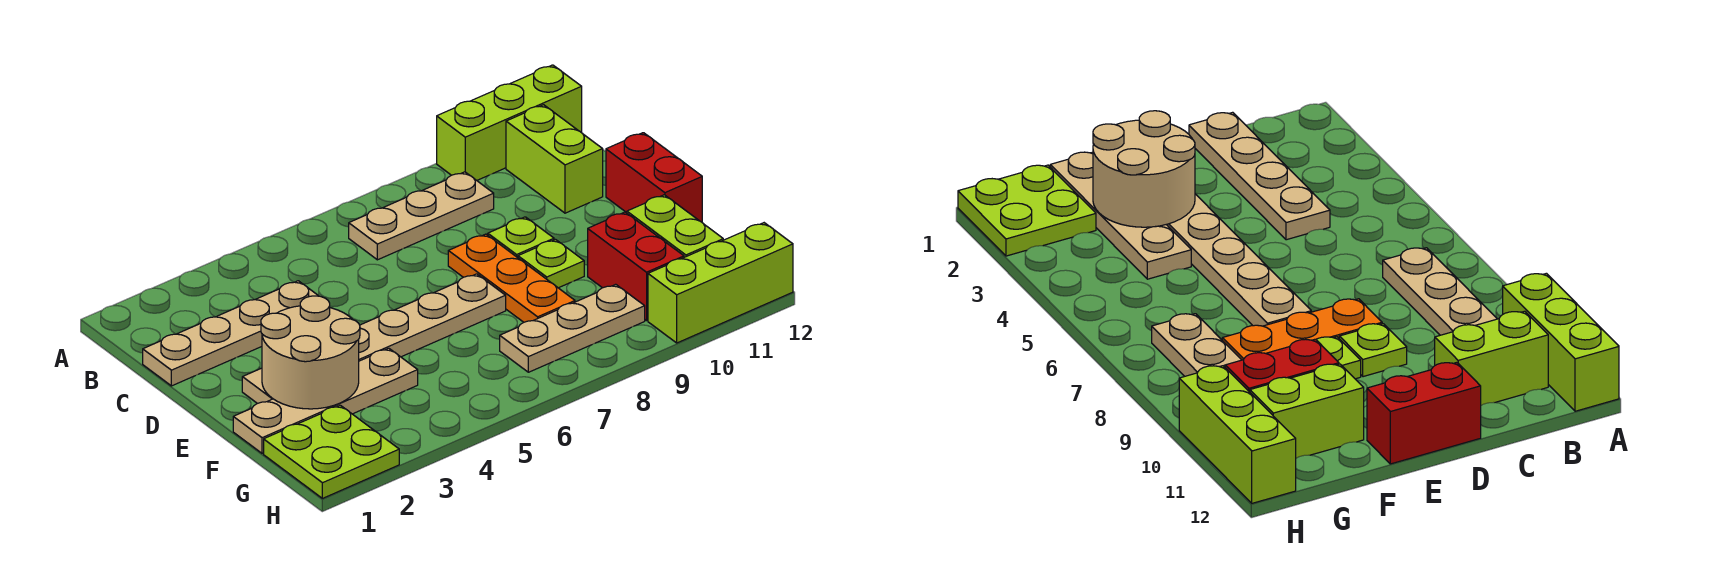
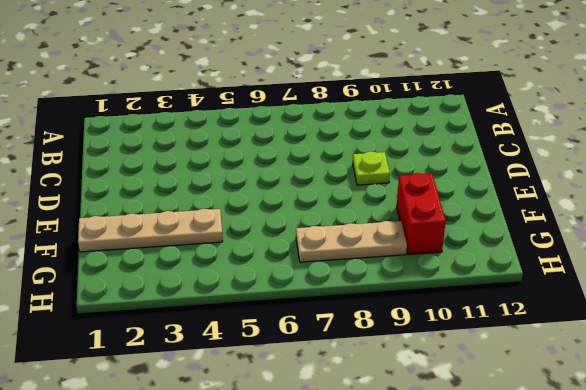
none -> lime 1x3 brick [437,65,582,180]
none -> tan 1x3 plate [349,172,494,260]
none -> lime 1x2 brick [506,105,603,213]

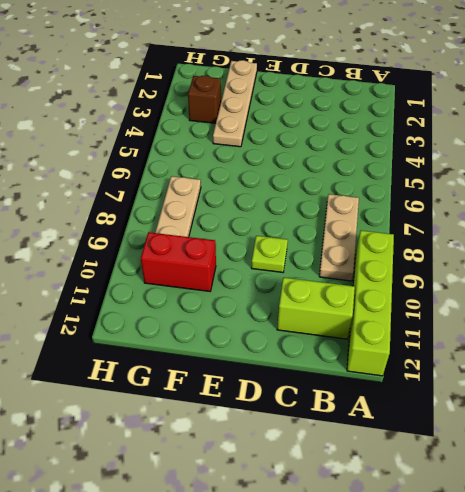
lime 1x4 brick [347,230,394,376] -> lime 1x3 brick [437,65,582,180]
brown 1x1 brick [188,76,221,123] -> none
none -> tan 1x4 plate [143,281,318,386]
none -> orange 1x3 plate [448,234,575,322]
none -> red 1x2 brick [606,133,702,222]

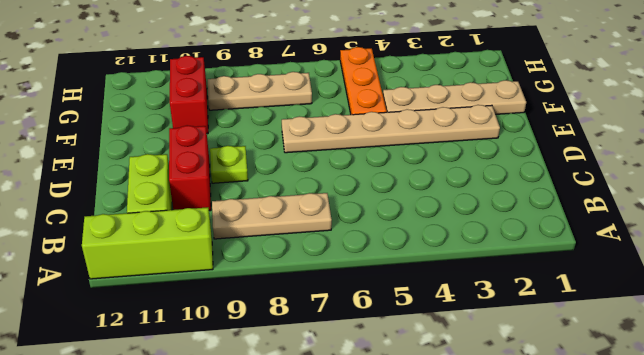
red 1x2 brick [169,125,211,211] -> red 1x2 brick moved to [606,133,702,222]
orange 1x3 plate [340,47,387,115] -> orange 1x3 plate moved to [448,234,575,322]
none -> tan 1x4 plate [143,281,318,386]
none -> lime 1x1 plate [518,239,584,288]
none -> lime 1x2 brick [627,195,723,257]

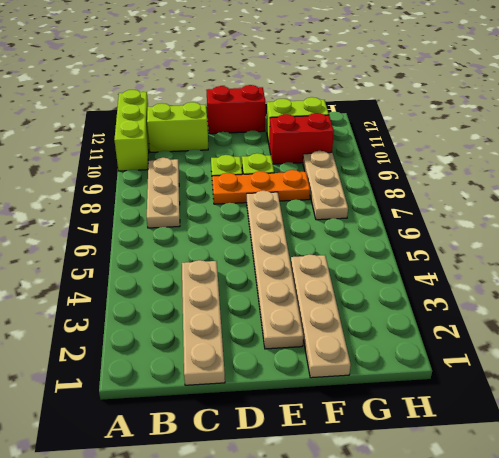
none -> lime 2x2 plate [264,405,399,498]
none -> lime 1x3 brick [648,223,793,343]
none -> tan 2x2 round brick [261,296,360,409]

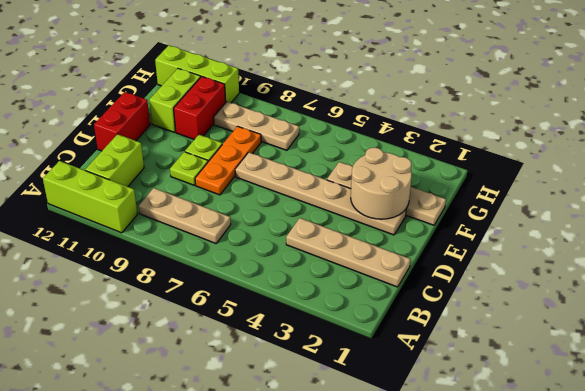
none -> lime 2x2 plate [264,405,399,498]

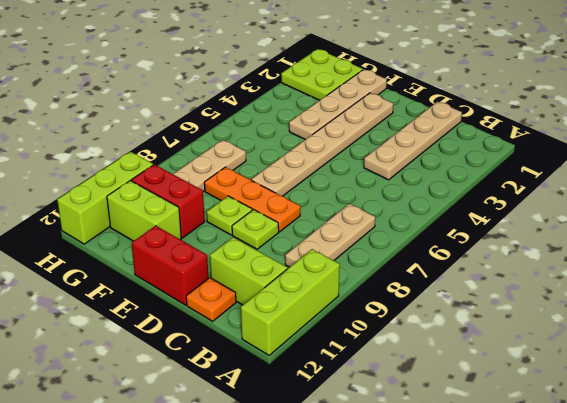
orange 1x1 plate [186,278,236,321] -> none
none -> tan 2x2 round brick [261,296,360,409]

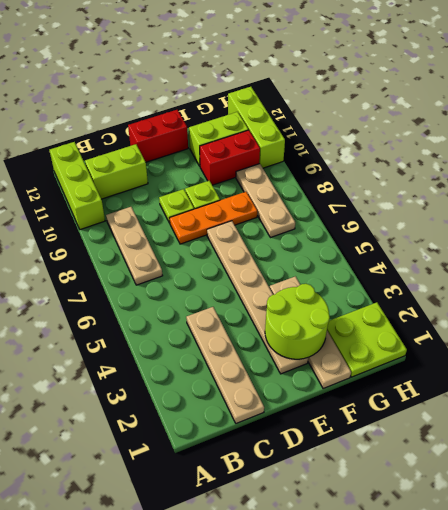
lime 2x2 round brick [265,284,330,359] -> tan 2x2 round brick [261,296,360,409]

